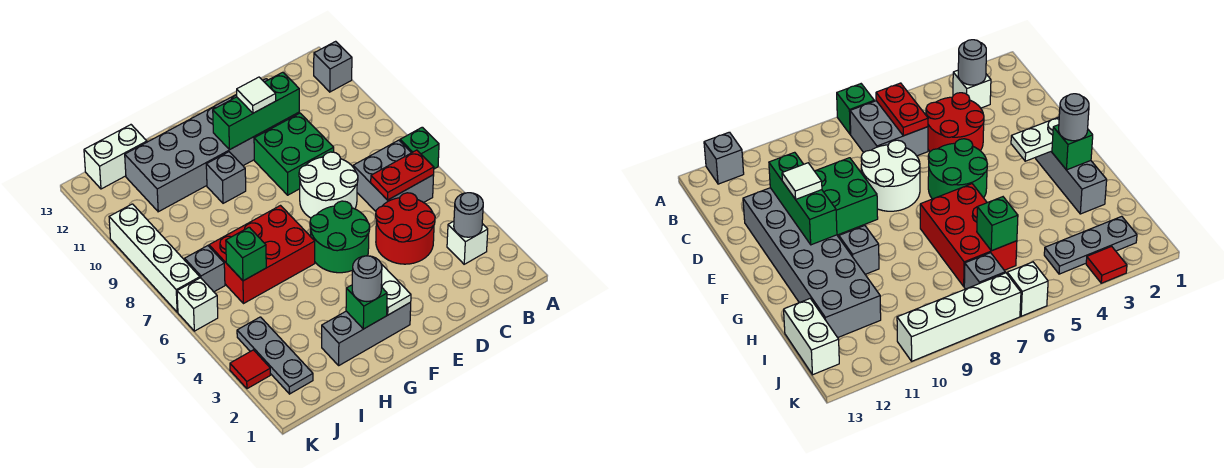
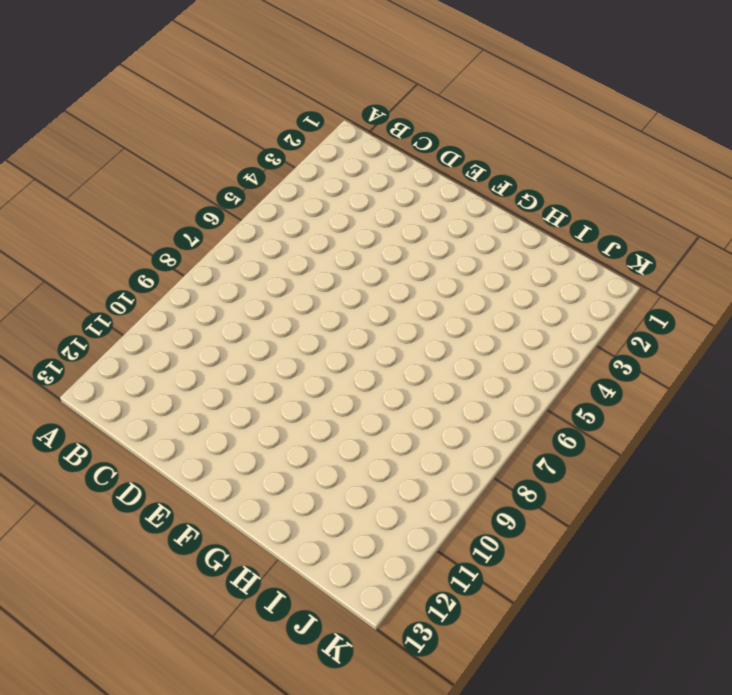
none -> green 1x1 brick [400,127,439,169]
none -> grey 1x1 brick [314,41,352,92]
none -> white 1x1 brick [447,221,488,264]

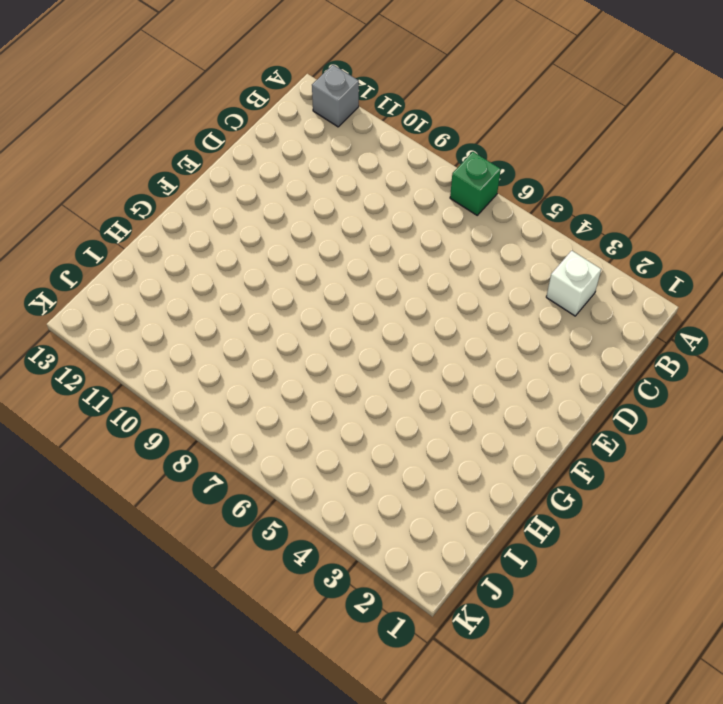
none -> grey 2x2 brick [353,140,434,211]
none -> red 2x2 round brick [376,193,435,264]
none -> white 2x2 round brick [299,152,358,218]

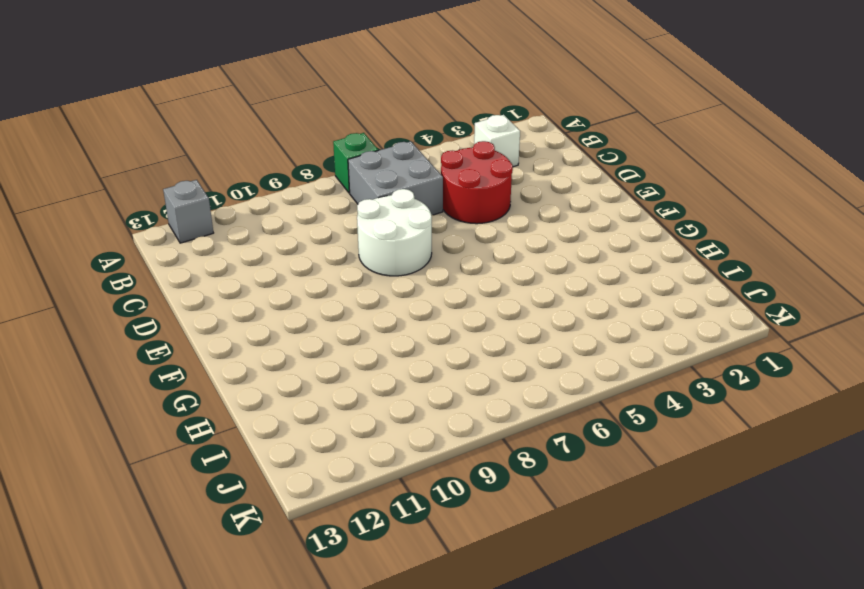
none -> green 2x2 brick [254,113,334,195]
none -> grey 2x6 brick [125,79,299,212]
none -> green 2x2 round brick [310,201,370,273]

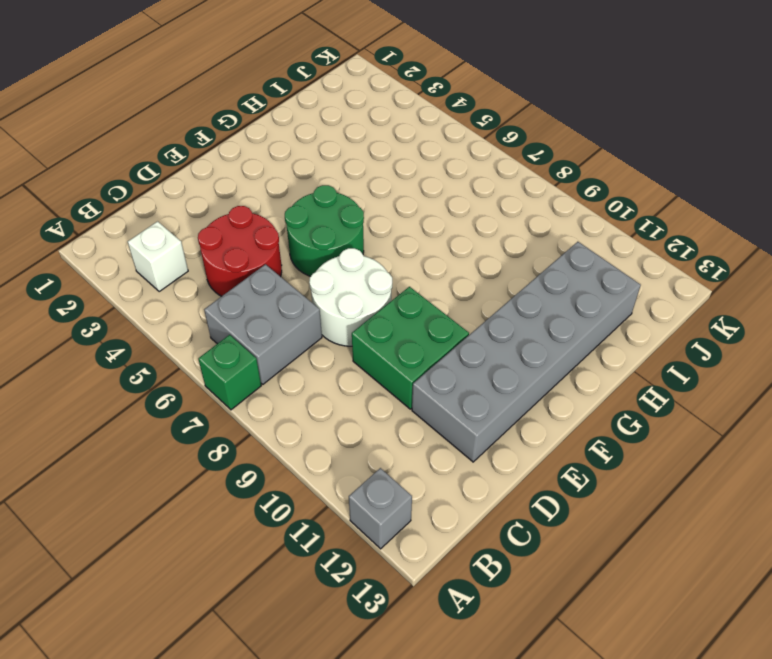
none -> grey 1x3 brick [322,302,411,365]
none -> red 2x3 brick [209,206,315,304]
none -> grey 1x1 brick [206,152,246,203]

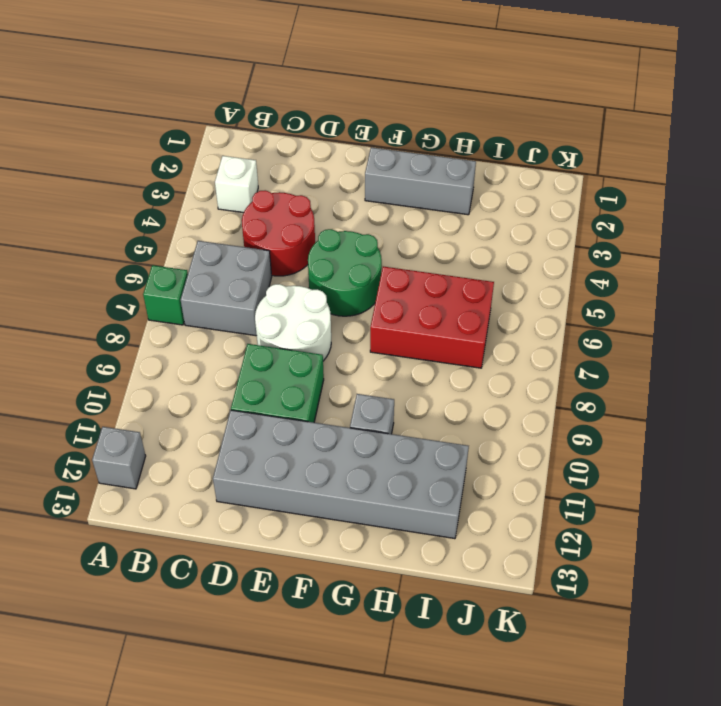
none -> white 1x2 brick [84,125,147,189]
none -> grey 1x3 plate [237,317,313,394]
none -> grey 1x1 brick [185,246,225,292]

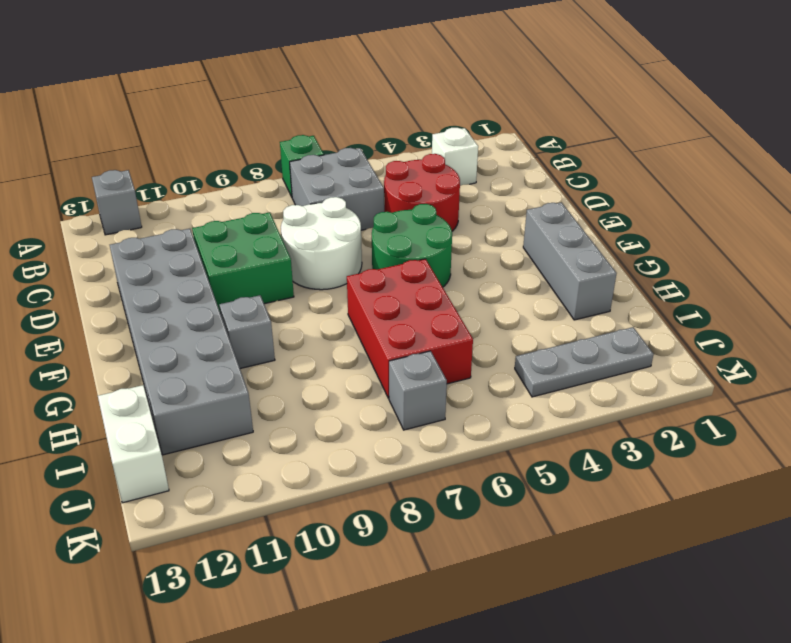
none -> red 1x1 tile [230,350,270,389]
none -> white 1x1 brick [177,278,218,331]
none -> white 1x4 brick [109,204,200,312]

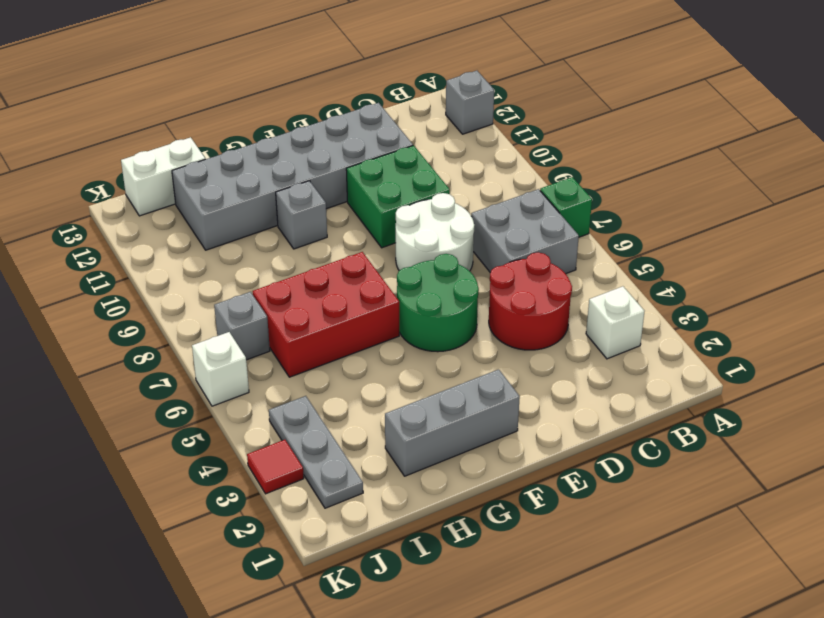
none -> white 1x4 brick [109,204,200,312]
none -> grey 1x1 round brick [454,193,483,237]
none -> red 1x2 plate [371,150,434,200]

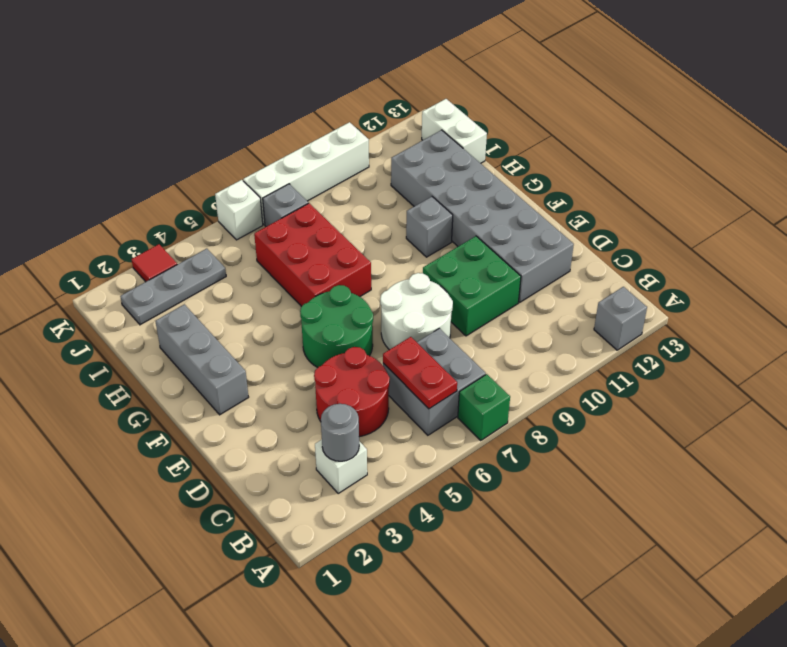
none -> green 1x3 brick [213,72,299,150]
none -> white 1x2 plate [381,264,411,315]
none -> green 1x1 brick [346,285,387,329]

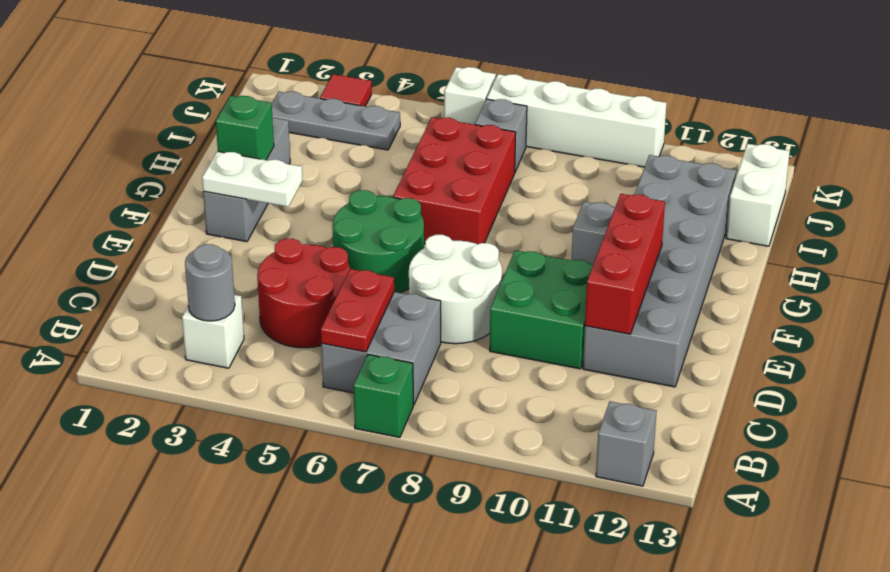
red 1x3 brick [585,194,665,334] -> green 1x3 brick [213,72,299,150]
none -> green 1x1 brick [226,227,266,281]
none -> white 1x1 tile [237,77,276,113]
none -> grey 1x1 round brick [352,256,382,302]

